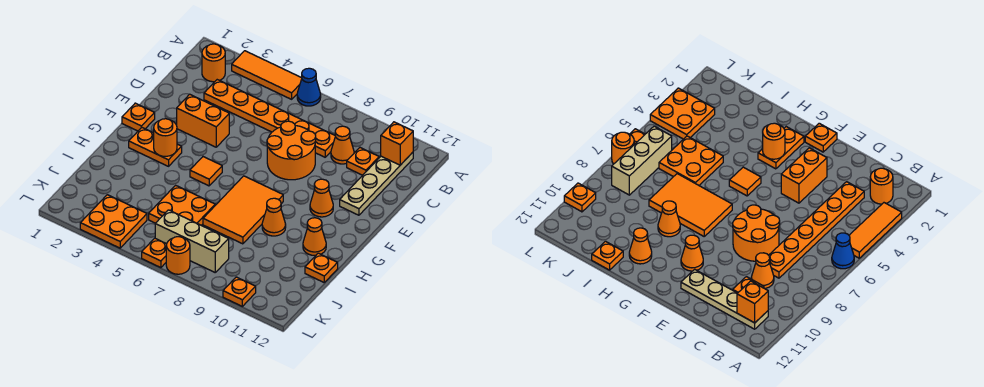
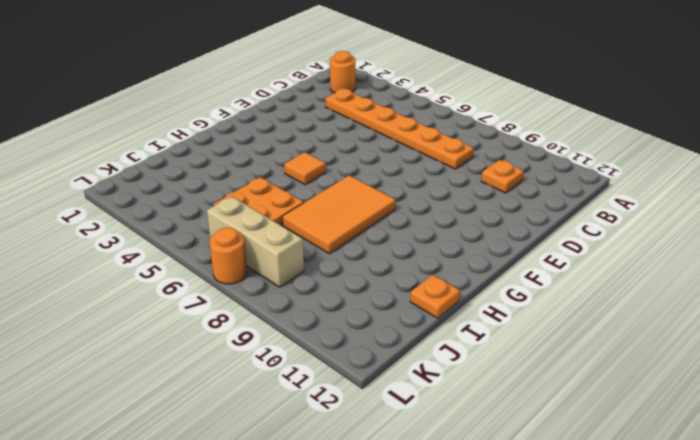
none -> orange 1x3 tile [232,51,302,99]
none -> blue 1x1 cone [297,68,321,106]
none -> tan 1x4 plate [340,152,413,215]

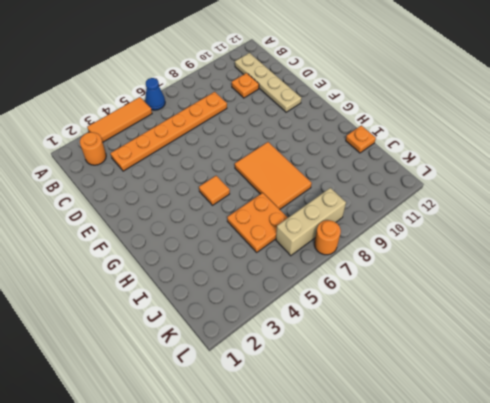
none -> orange 1x1 cone [331,126,354,164]
none -> orange 2x2 round brick [267,121,316,180]
none -> orange 1x2 brick [177,94,229,147]

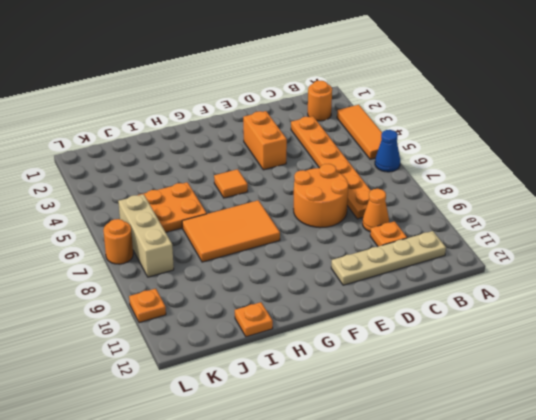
none -> orange 1x1 plate [122,103,155,131]
none -> orange 1x1 cone [310,179,333,217]
none -> orange 1x2 plate [129,128,182,166]

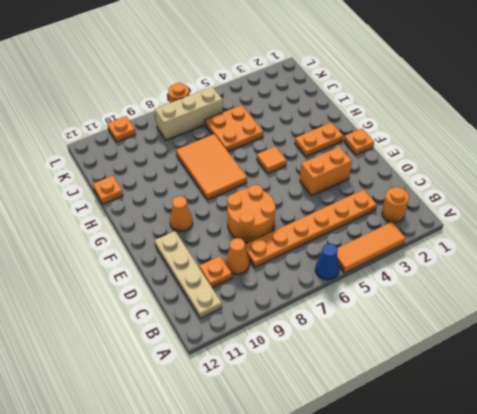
none -> orange 1x1 cone [262,198,286,236]
none -> orange 1x1 cone [303,218,326,255]
none -> orange 2x2 plate [80,195,147,248]

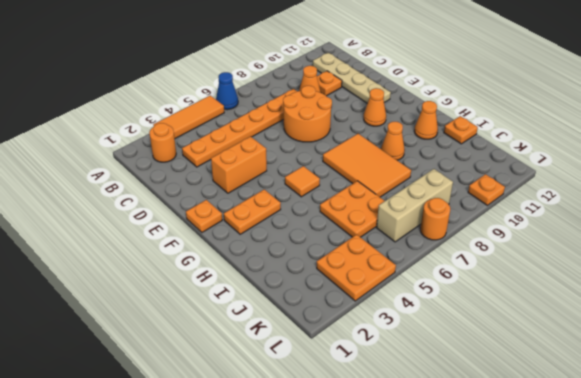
none -> orange 1x1 plate [142,238,167,268]
none -> orange 1x1 brick [381,122,413,165]
none -> orange 1x1 round brick [154,119,177,156]

